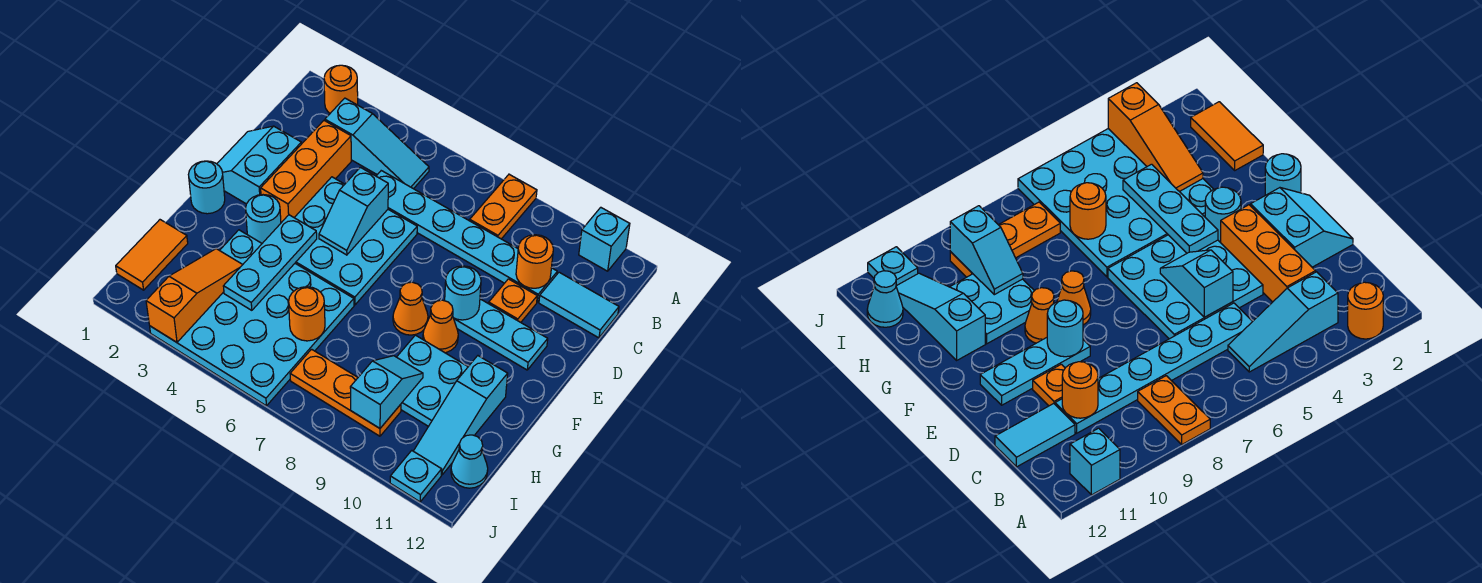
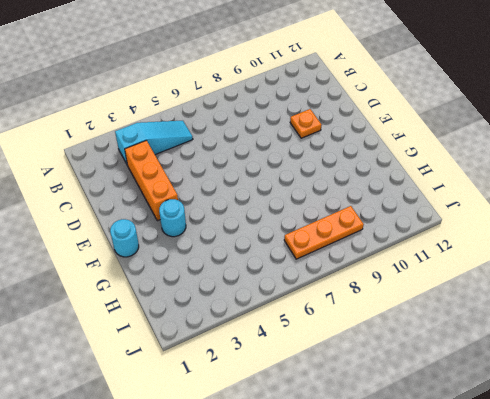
none -> orange 1x1 round brick [324,65,358,113]
none -> orange 1x2 plate [470,174,537,239]
none -> cyan 1x1 brick [579,207,630,271]

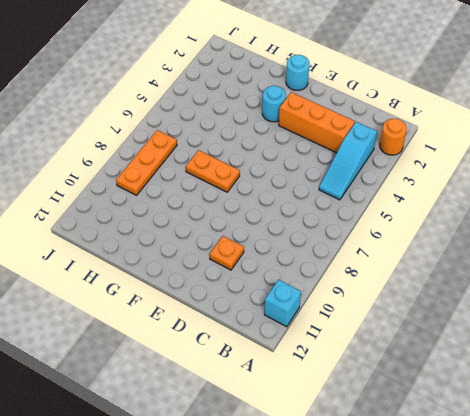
orange 1x2 plate [186,150,240,192] -> orange 1x2 plate moved to [470,174,537,239]
none -> cyan 1x6 plate [376,171,557,302]
none -> cyan 1x2 tile [539,272,619,338]
none -> cyan 2x2 slope [217,126,301,204]

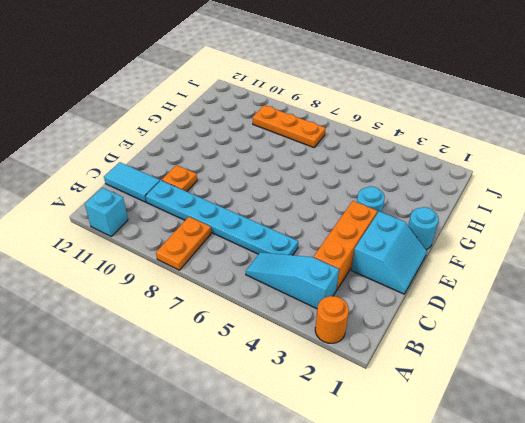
none -> cyan 3x3 plate [294,177,417,305]
none -> cyan 1x3 plate [454,299,548,370]
none -> orange 1x1 cone [393,282,428,335]

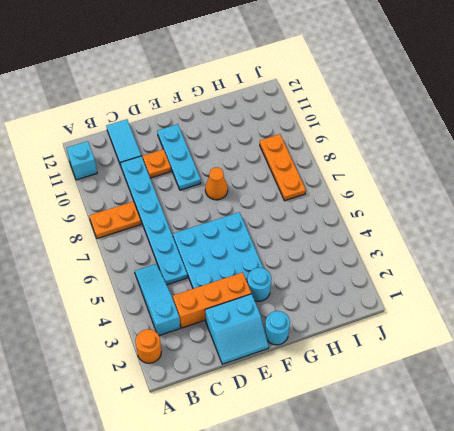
none -> orange 1x1 cone [423,300,458,353]
none -> cyan 4x4 plate [150,230,354,406]
none -> cyan 2x2 plate [397,335,468,426]

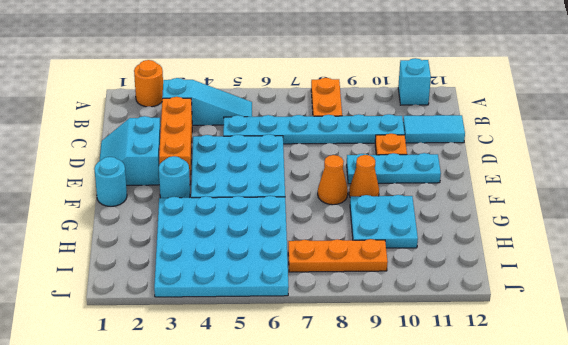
none -> cyan 1x3 slope [414,356,508,475]
none -> orange 1x2 tile [116,220,188,290]
none -> cyan 1x1 cone [451,435,488,488]

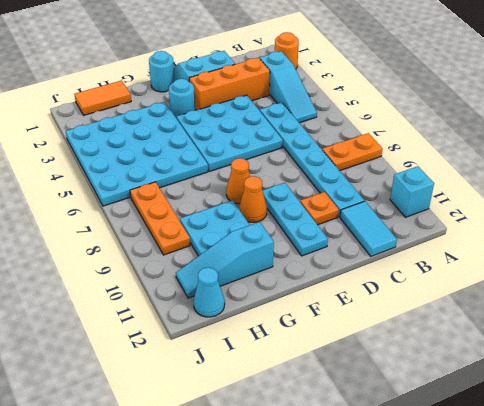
none -> cyan 1x1 plate [390,451,442,502]
none -> orange 1x1 round brick [516,235,553,288]
none -> cyan 1x2 slope [319,167,388,255]

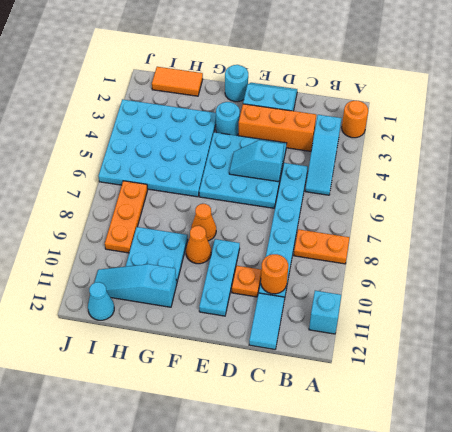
none -> cyan 1x1 plate [390,451,442,502]
none -> cyan 1x1 round brick [445,266,481,320]
none -> cyan 1x3 plate [223,215,317,310]

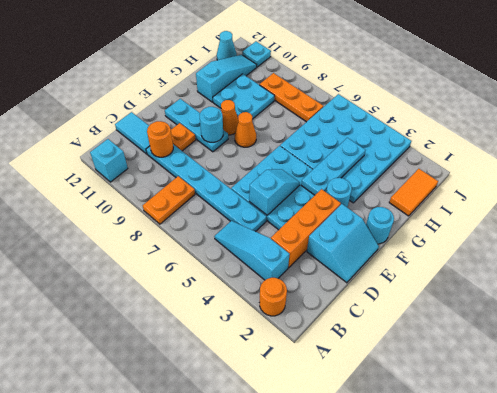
none -> orange 1x3 slope [146,249,243,342]
none -> orange 1x1 round brick [289,287,325,341]
none -> cyan 1x2 slope [350,356,423,428]

